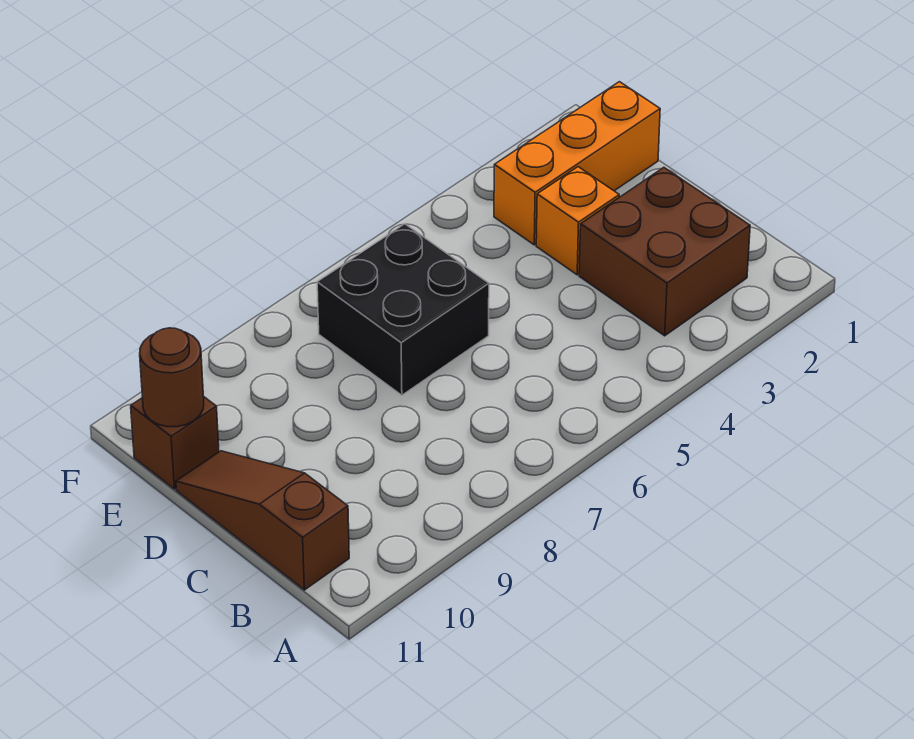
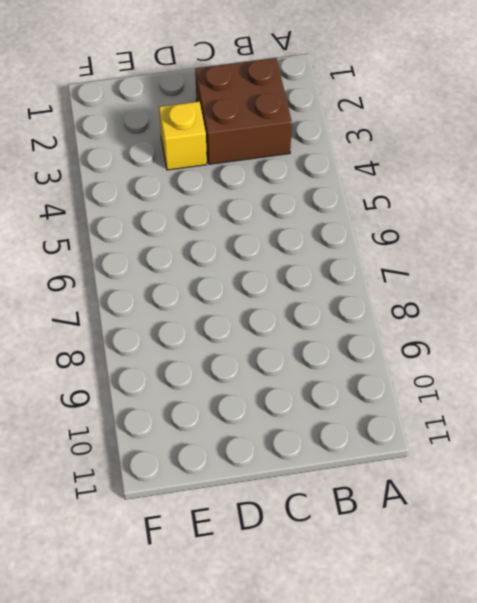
yellow 1x1 brick [159,102,207,170] -> orange 1x1 brick [536,167,619,275]
none -> brown 1x3 slope [176,451,349,590]
none -> black 2x2 brick [317,224,489,395]

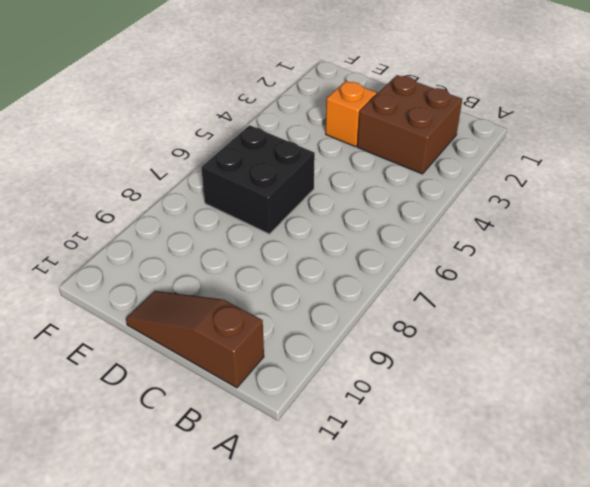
none -> orange 1x3 brick [494,82,660,245]
none -> brown 1x1 brick [131,397,219,489]

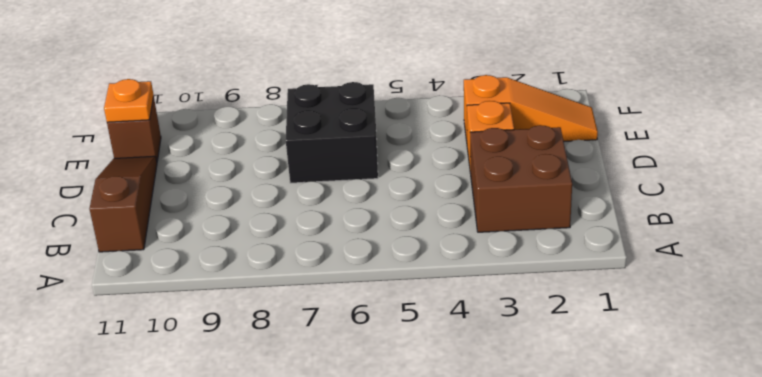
orange 1x3 slope [464,75,598,141] -> orange 1x3 brick [494,82,660,245]
orange 1x1 plate [104,79,154,122] -> brown 1x1 round brick [140,328,204,427]

